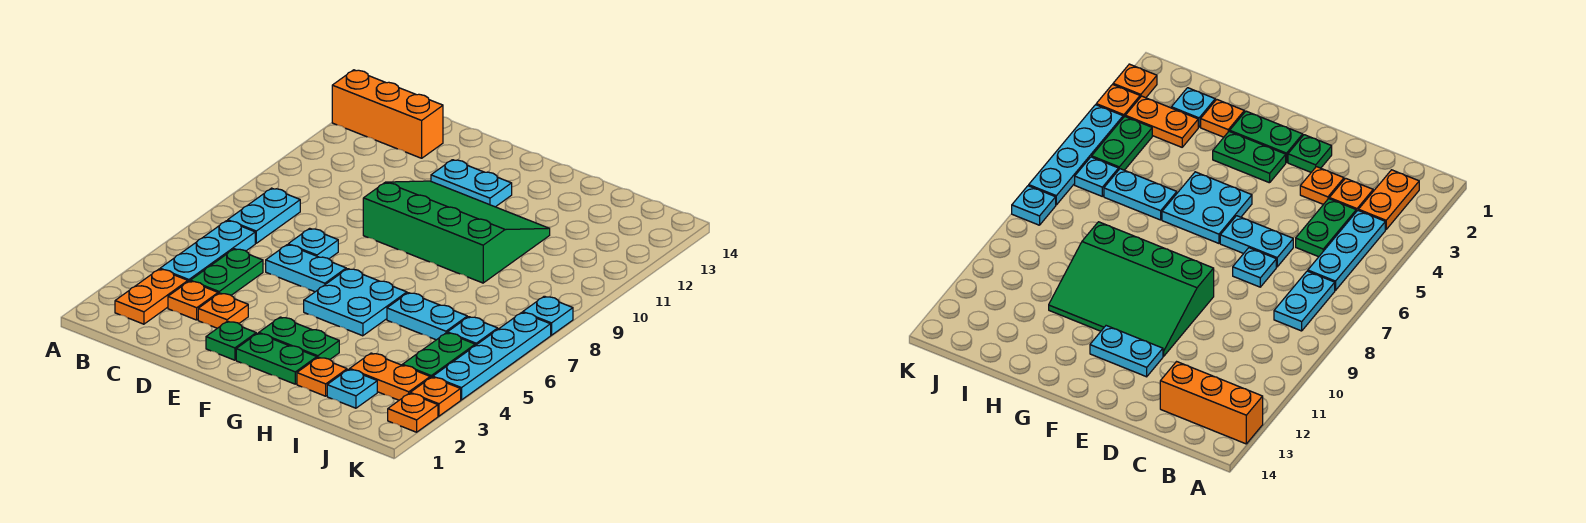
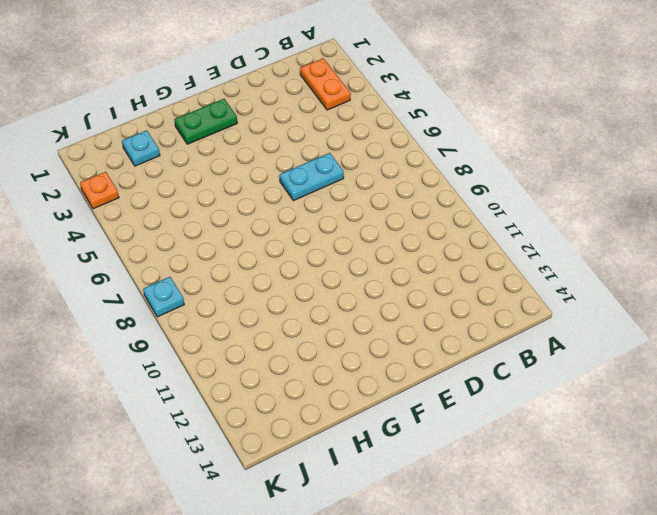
none -> orange 1x3 brick [332,70,443,158]
none -> cyan 1x3 plate [160,221,255,282]
none -> cyan 1x2 plate [228,188,300,243]

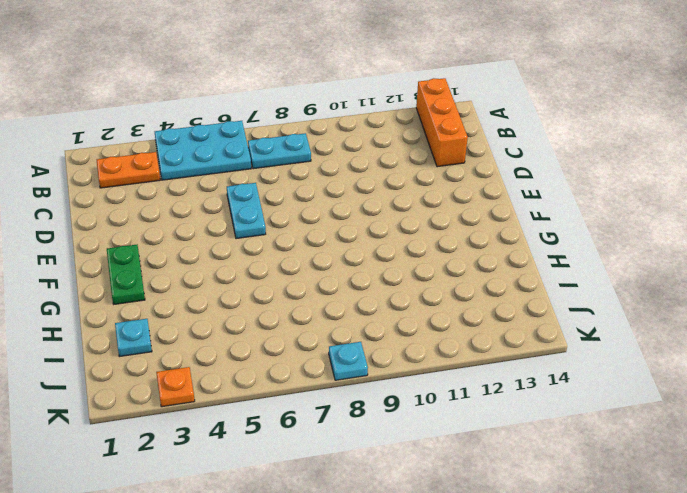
cyan 2x3 plate [155,121,251,180] -> cyan 1x3 plate [160,221,255,282]
none -> orange 1x1 plate [168,281,218,320]
none -> green 1x2 plate [190,249,263,295]
none -> orange 1x1 plate [198,293,248,328]

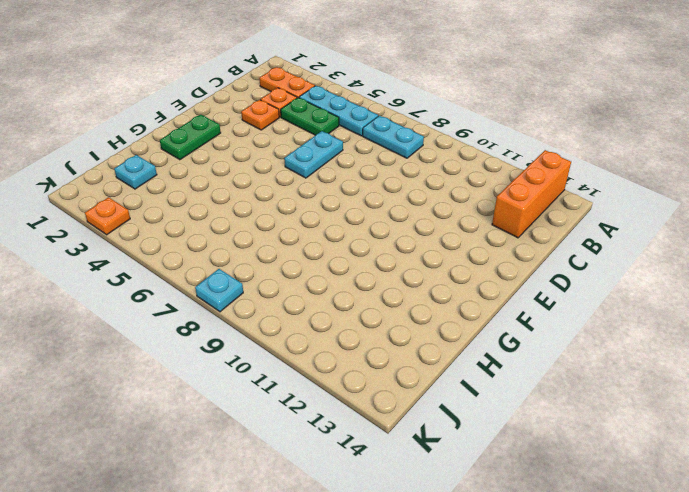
none -> cyan 1x1 plate [288,228,338,259]
none -> green 1x1 plate [206,321,256,360]
none -> green 3x4 slope [363,181,550,283]

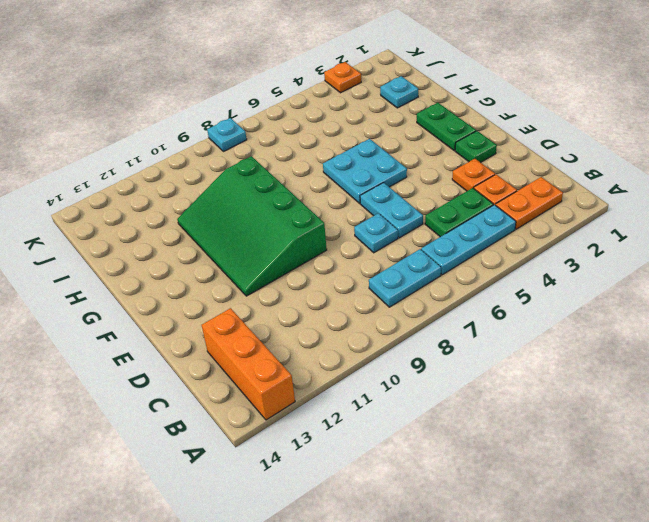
none -> cyan 1x2 plate [431,160,512,207]
none -> green 1x2 plate [259,317,339,359]
none -> orange 1x1 plate [297,357,347,396]

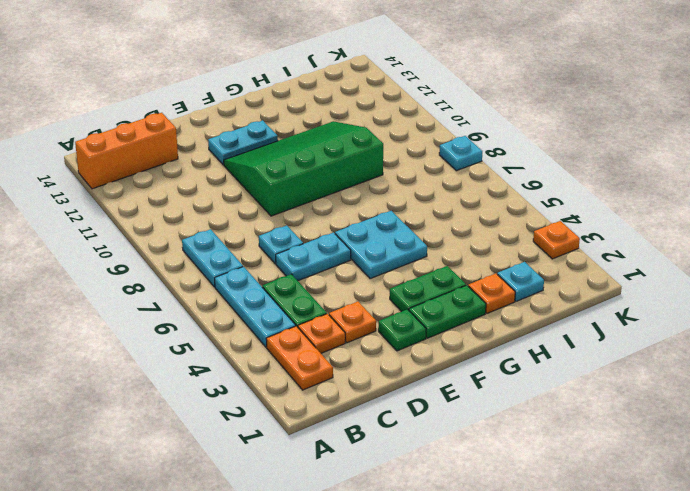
none -> cyan 1x2 plate [387,293,467,340]
none -> orange 1x2 plate [350,353,430,400]
none -> green 1x2 plate [402,333,475,378]

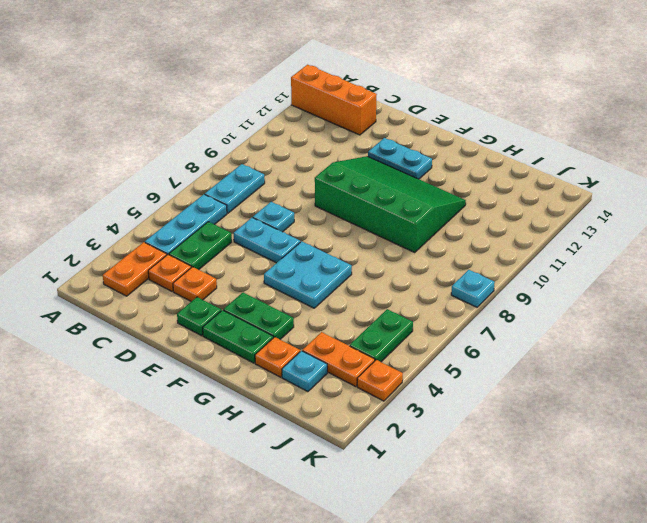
none -> cyan 1x2 plate [387,293,467,340]
none -> cyan 1x1 plate [447,317,498,345]
none -> orange 1x1 plate [388,393,438,432]

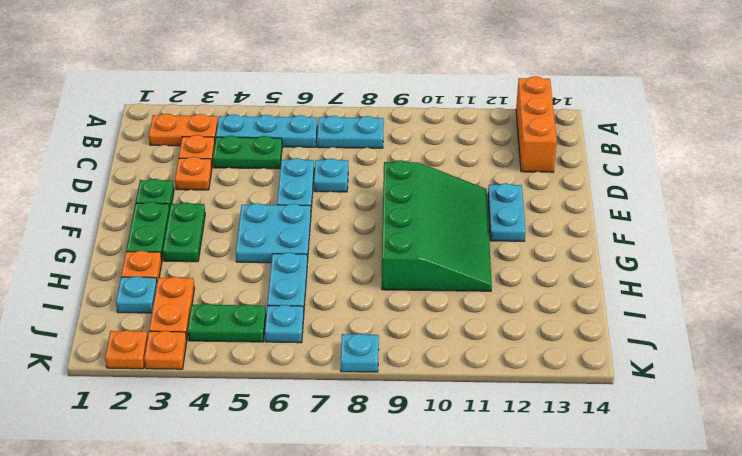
none -> cyan 1x4 plate [433,313,551,400]

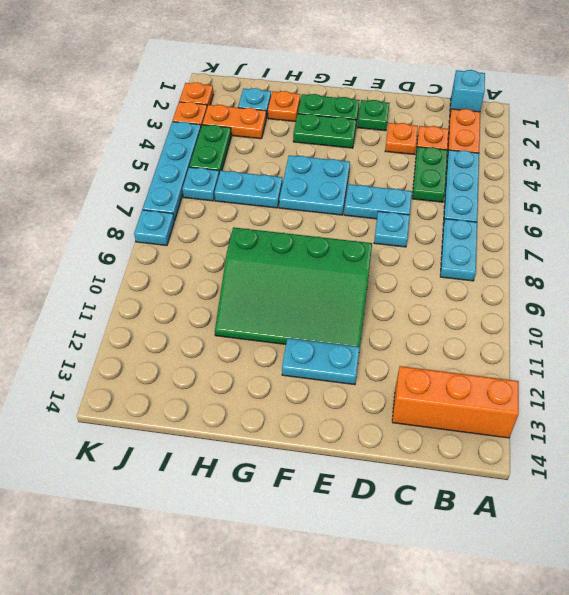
cyan 1x1 brick [450,70,485,113] -> none

